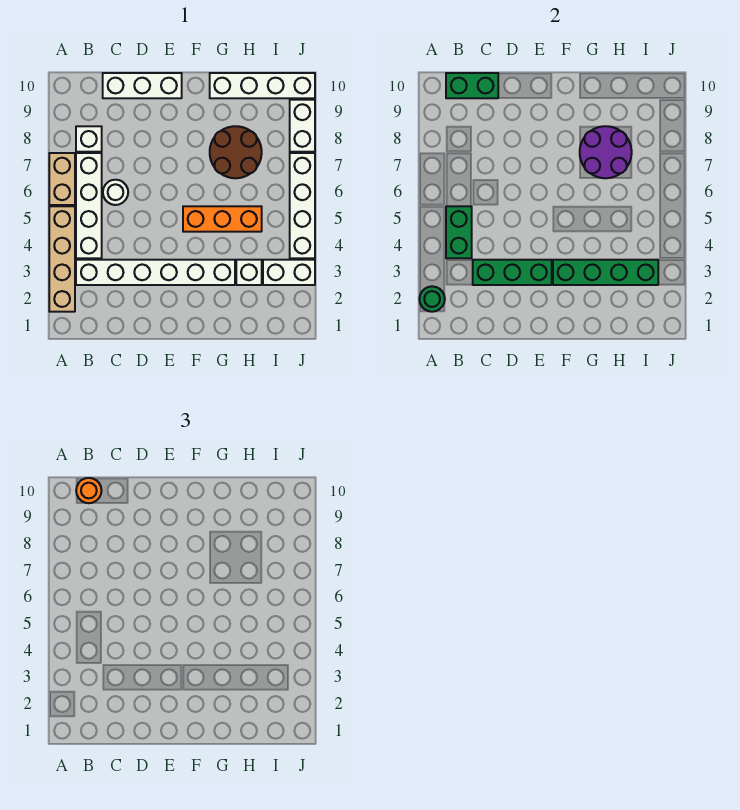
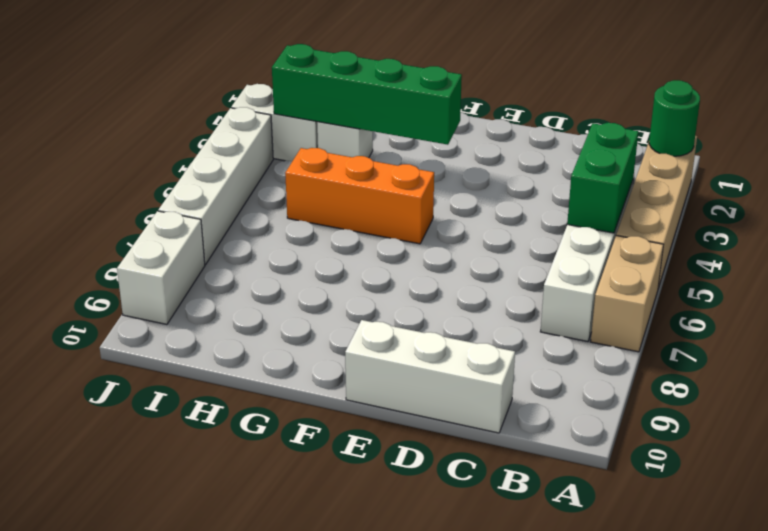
none -> white 1x6 brick [76,260,235,285]
none -> white 1x1 brick [76,126,102,152]
none -> white 1x1 round brick [103,180,128,205]

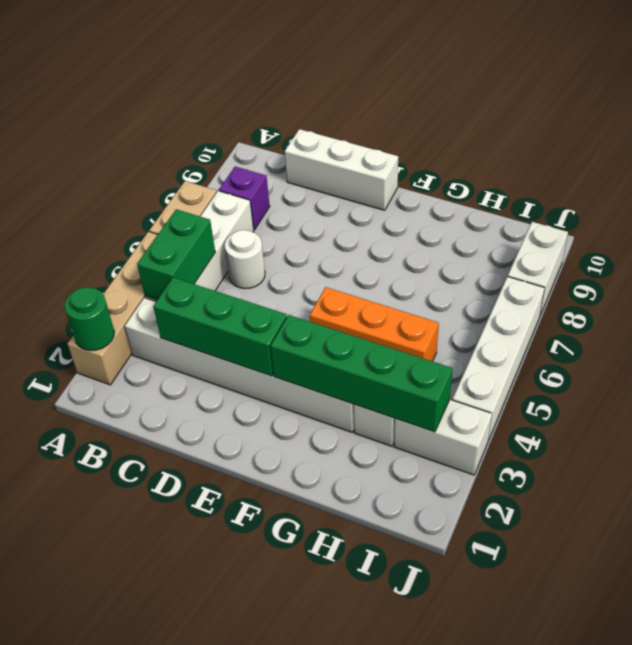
purple 1x1 brick [219,167,270,230] -> white 1x1 brick [76,126,102,152]
none -> brown 2x2 round brick [210,126,262,178]
none -> white 1x4 brick [210,73,315,98]
none -> green 1x2 brick [446,73,498,98]

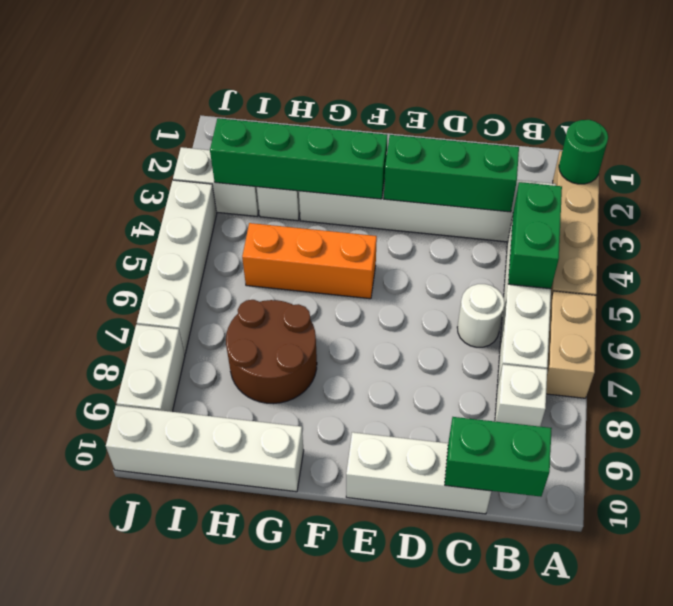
none -> purple 2x2 round brick [580,126,632,178]
none -> orange 1x1 round brick [76,478,102,503]

